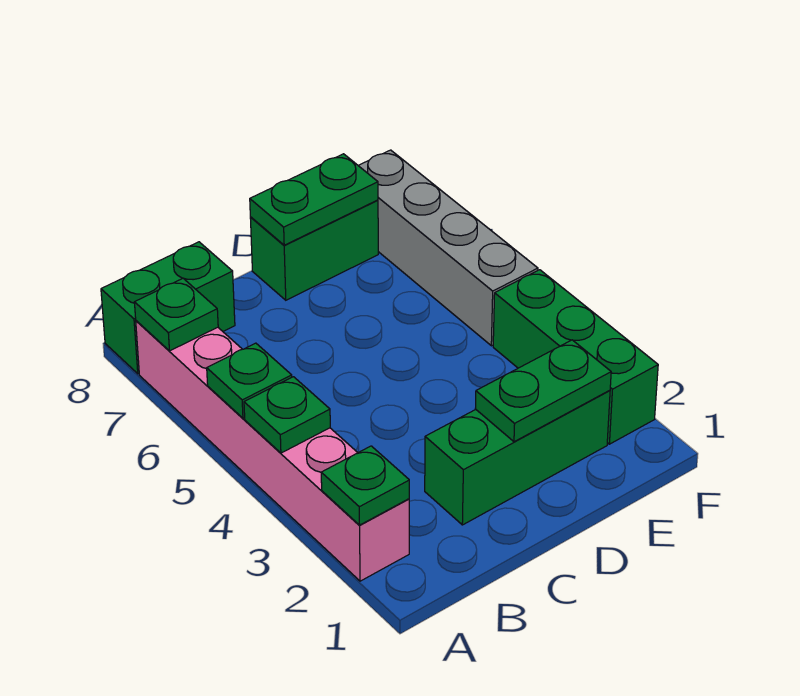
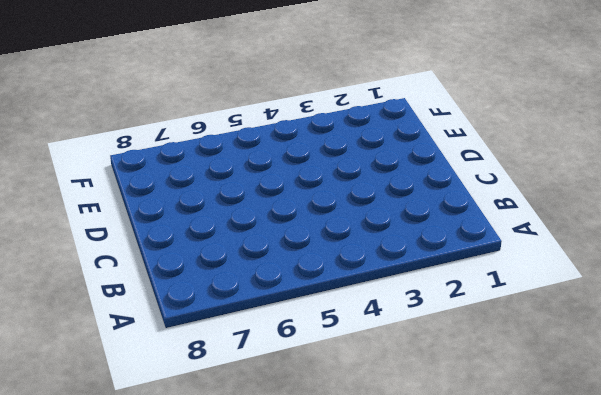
none -> pink 1x6 brick [136,321,409,581]
none -> green 1x2 brick [101,242,235,374]
none -> green 1x3 brick [425,390,610,525]

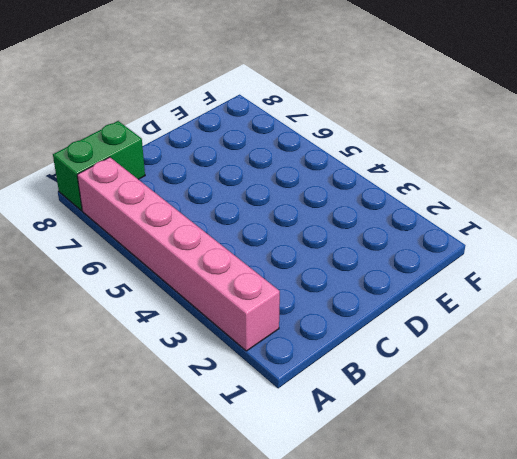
none -> green 1x3 brick [425,390,610,525]
none -> green 1x2 brick [250,200,378,300]
none -> green 1x3 brick [493,270,658,444]

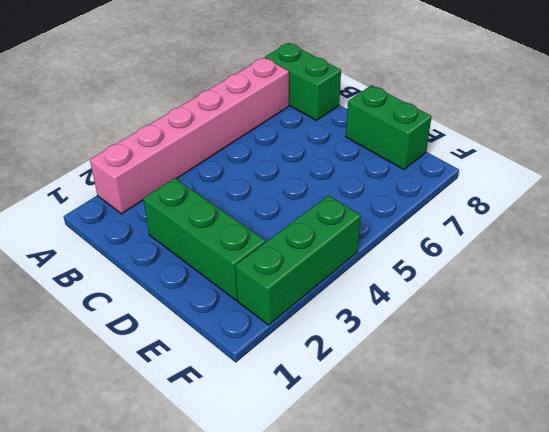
none -> grey 1x4 brick [358,150,538,346]
none -> green 1x1 plate [321,446,409,525]
none -> green 1x1 plate [244,377,330,453]

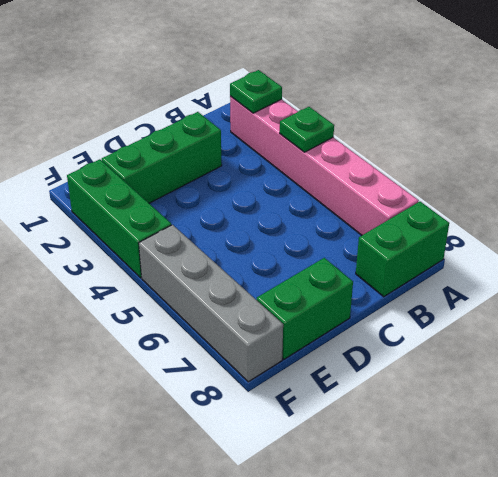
none -> green 1x1 plate [207,343,292,418]
none -> green 1x1 plate [134,278,218,351]
none -> green 1x2 plate [475,340,611,442]

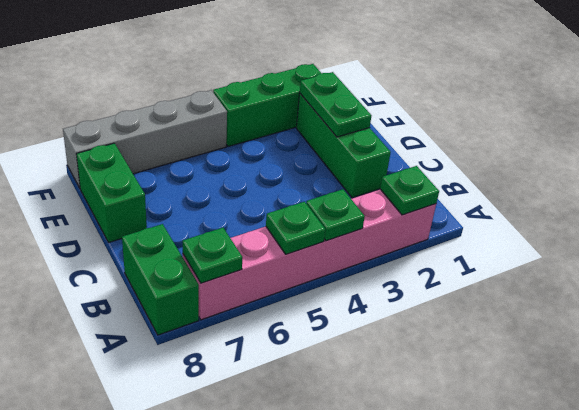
none -> green 1x2 plate [250,154,378,245]

